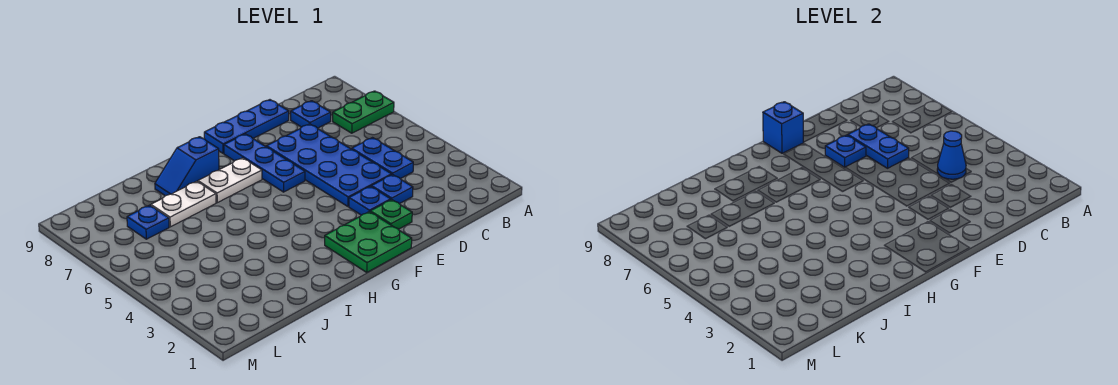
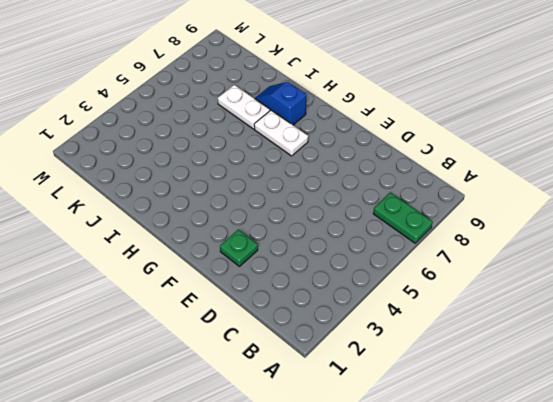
none -> blue 1x2 plate [352,138,413,179]
none -> blue 1x1 plate [291,101,331,128]
none -> blue 1x1 plate [371,174,413,204]

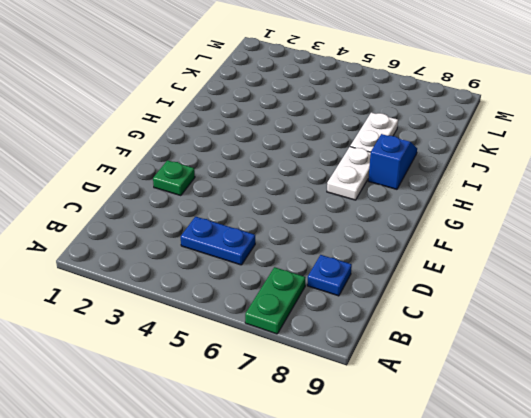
none -> blue 1x1 plate [371,174,413,204]
none -> blue 2x4 plate [266,124,392,206]
none -> blue 1x3 plate [204,100,289,153]

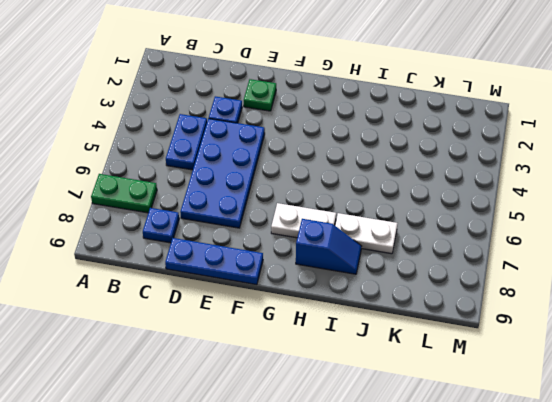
none -> blue 1x1 plate [349,186,391,215]
none -> green 2x2 plate [325,212,412,272]
none -> blue 1x3 plate [224,134,305,192]

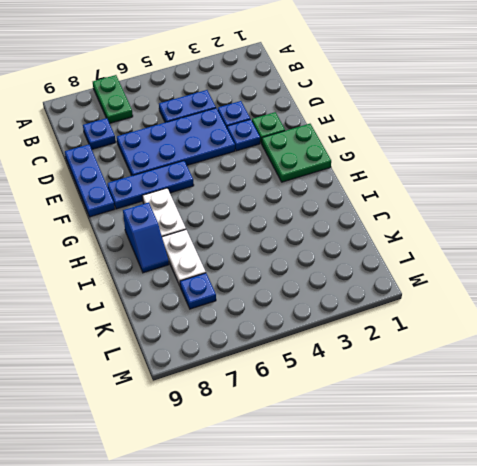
none -> blue 1x1 cone [937,131,966,179]
none -> blue 1x2 plate [848,124,909,168]
none -> blue 1x1 plate [825,135,866,167]

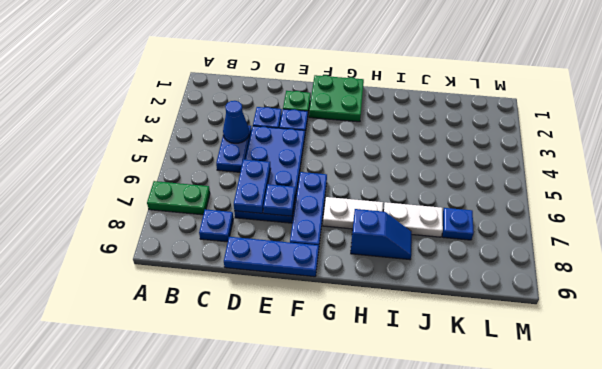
none -> blue 1x1 brick [763,102,804,153]

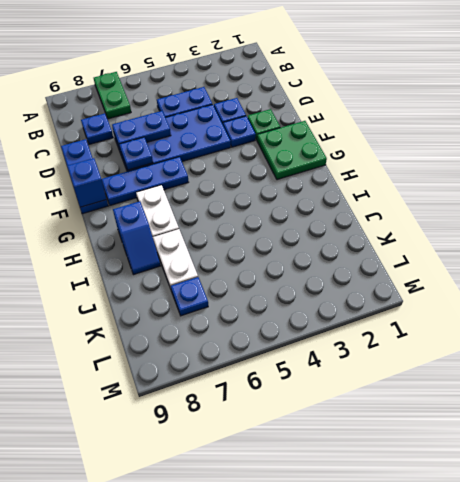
none -> blue 1x1 cone [937,131,966,179]

